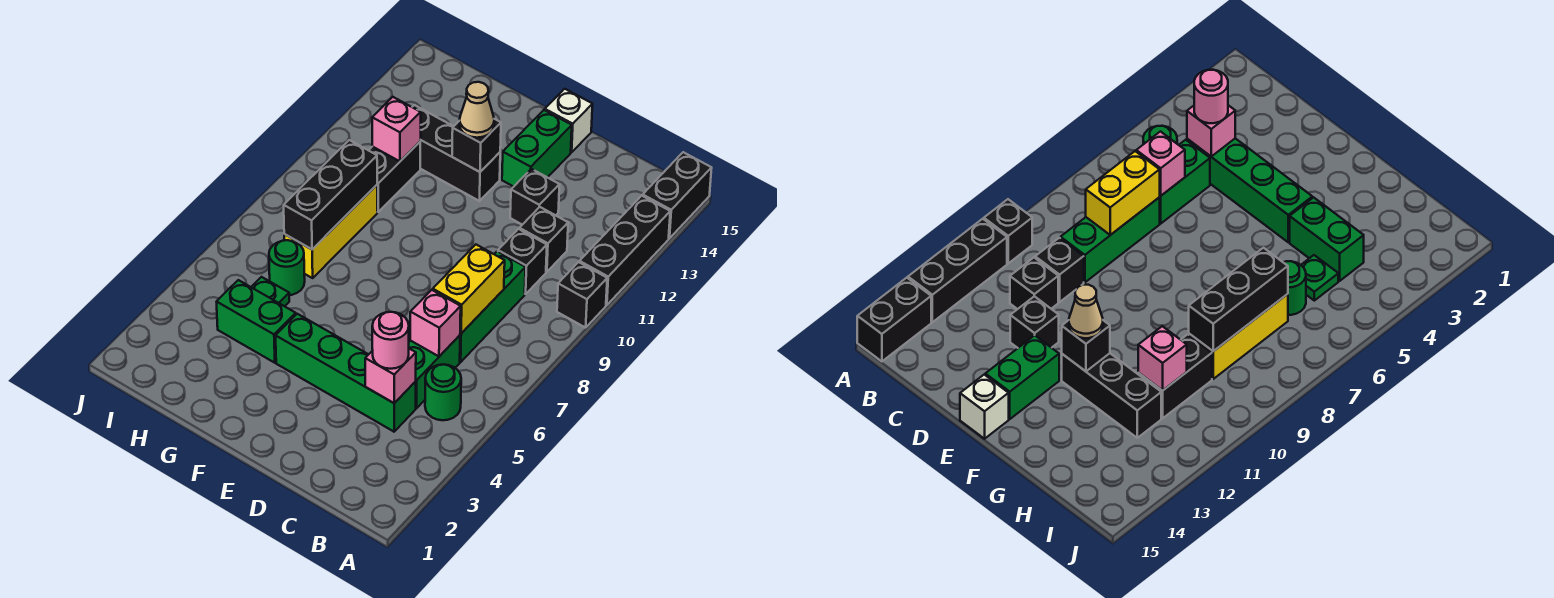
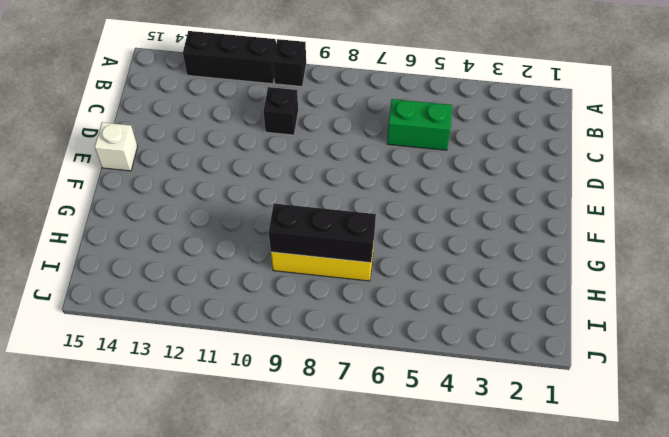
none -> black 1x2 brick [643,152,712,238]
none -> green 1x1 round brick [425,364,461,420]
none -> green 1x4 brick [276,314,416,432]

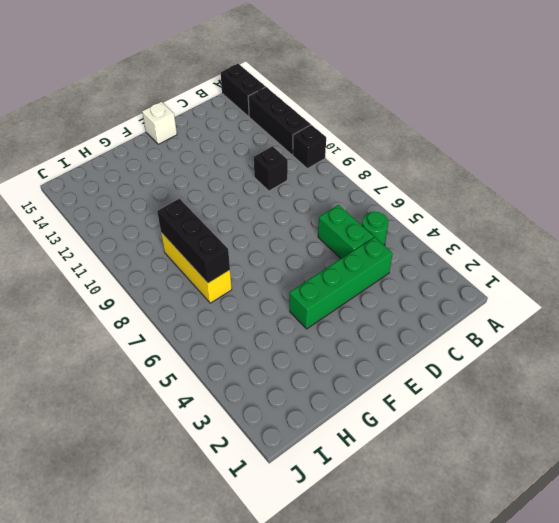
none -> green 1x3 brick [460,251,525,362]
none -> black 1x1 brick [519,207,568,272]
none -> black 1x1 brick [510,169,560,225]

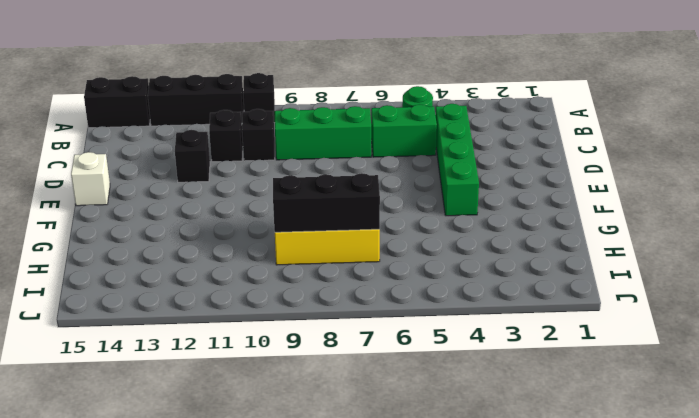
none -> green 1x2 brick [502,110,572,187]
none -> black 1x3 brick [413,105,500,201]
none -> green 1x2 brick [217,280,296,363]

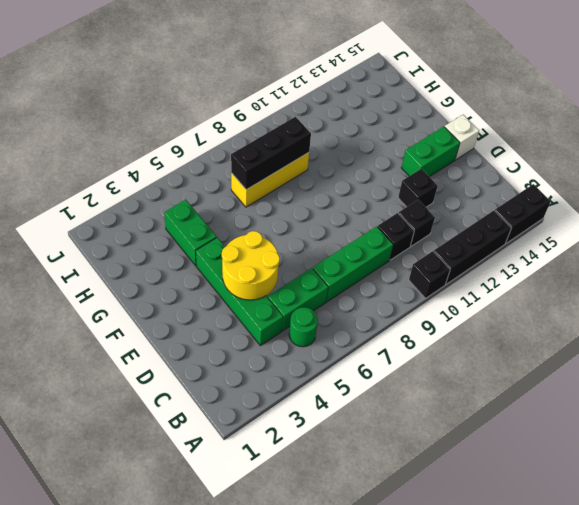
yellow 2x2 round brick [222,231,280,300] -> none
none -> black 1x3 brick [413,105,500,201]
none -> green 1x1 plate [251,277,289,306]
none -> green 1x1 round brick [269,240,305,295]

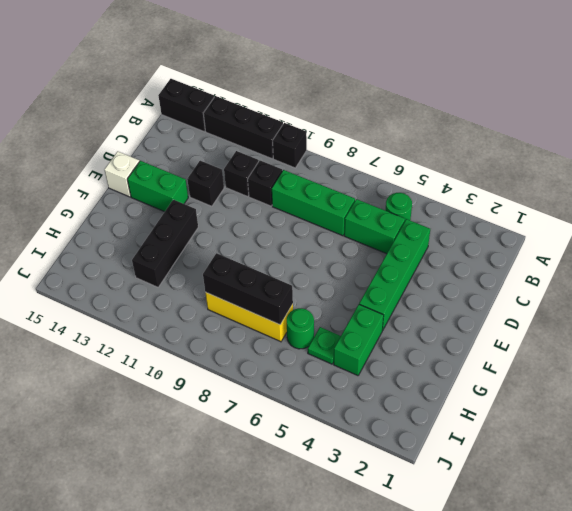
none -> black 1x2 brick [369,142,420,212]
none -> pink 1x1 brick [365,349,416,403]
none -> pink 1x1 brick [410,290,461,356]

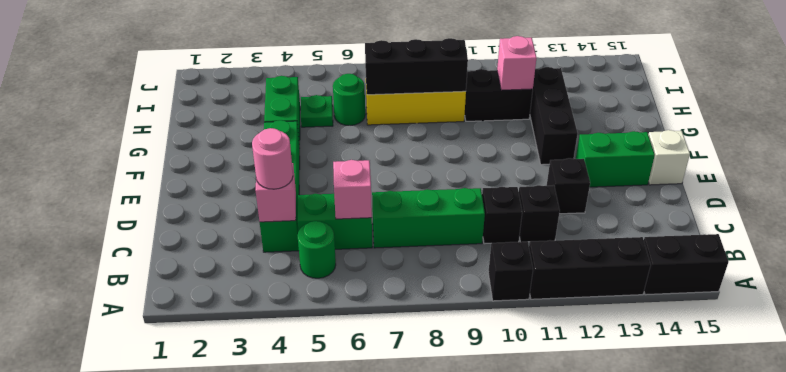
none -> yellow 1x2 brick [433,245,505,333]
none -> black 1x1 brick [452,119,501,172]
none -> tan 1x1 cone [459,82,494,138]

